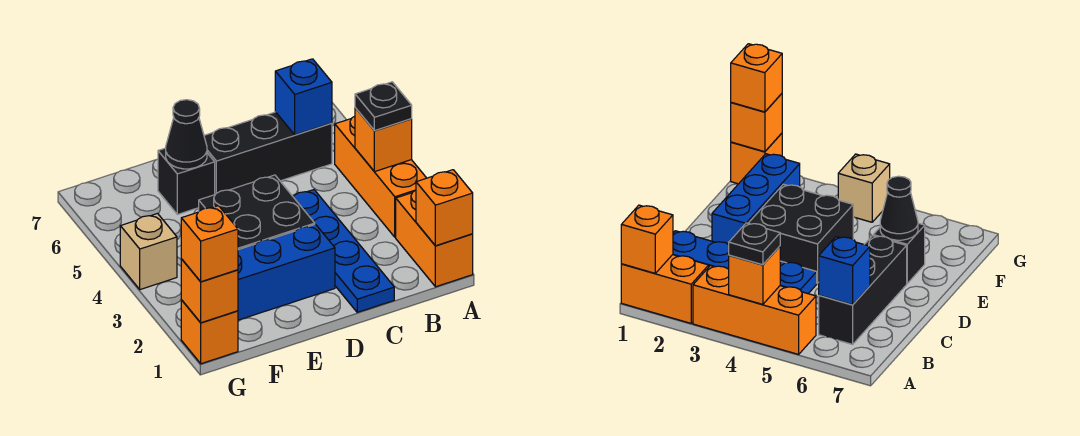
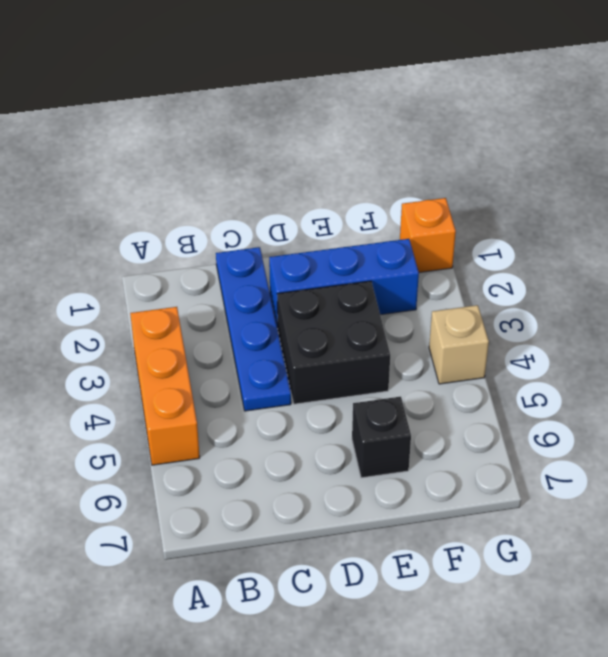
none -> orange 1x2 brick [396,190,473,287]
none -> black 1x3 brick [204,112,332,194]
none -> orange 1x1 brick [416,170,473,246]

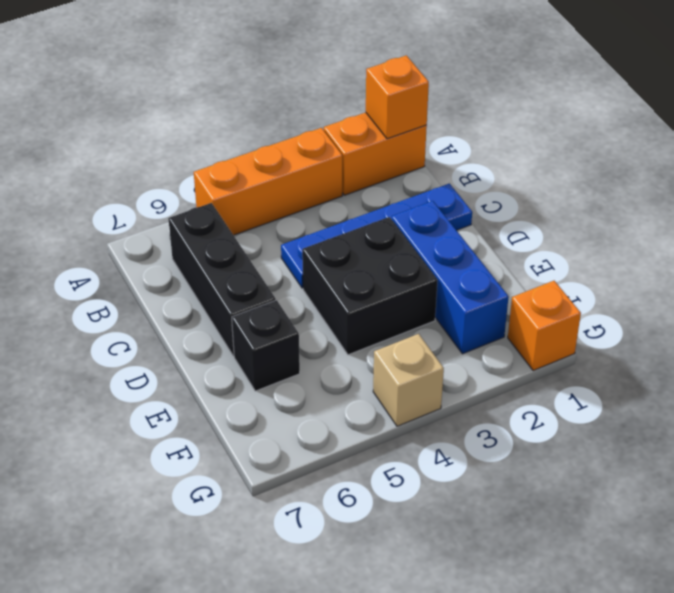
none -> orange 1x1 brick [355,108,412,172]
none -> blue 1x1 brick [275,59,332,135]
none -> black 1x1 cone [166,100,207,169]

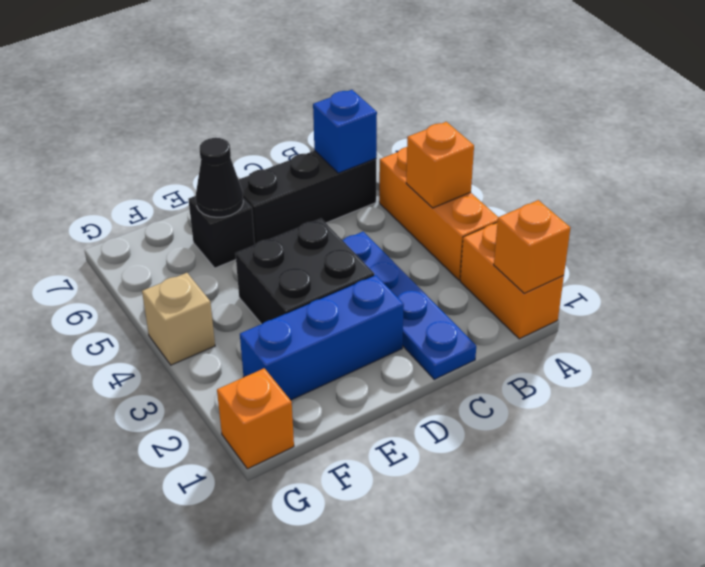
none -> orange 1x1 brick [181,259,238,323]
none -> black 1x1 plate [355,82,412,131]
none -> orange 1x1 brick [181,206,238,282]

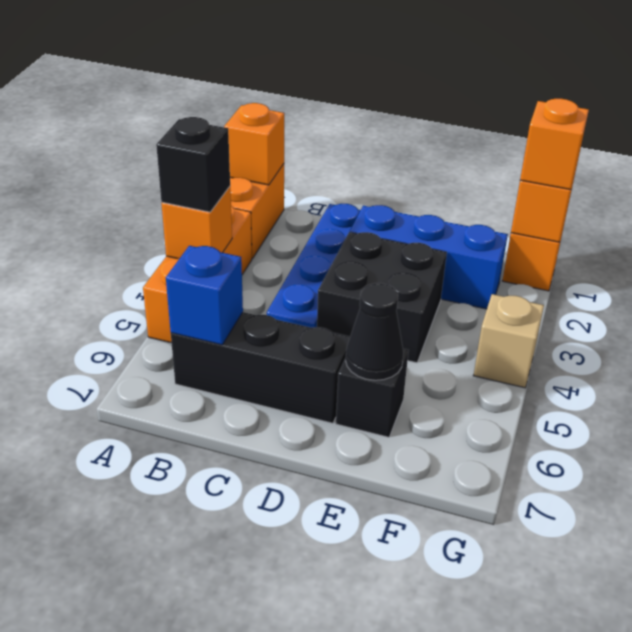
black 1x1 brick [156,117,230,212] -> black 1x1 plate [355,82,412,131]

